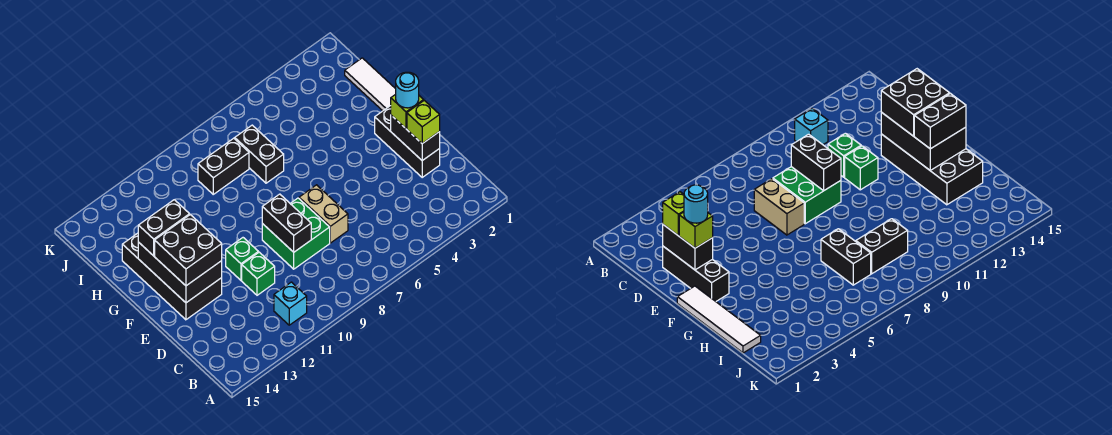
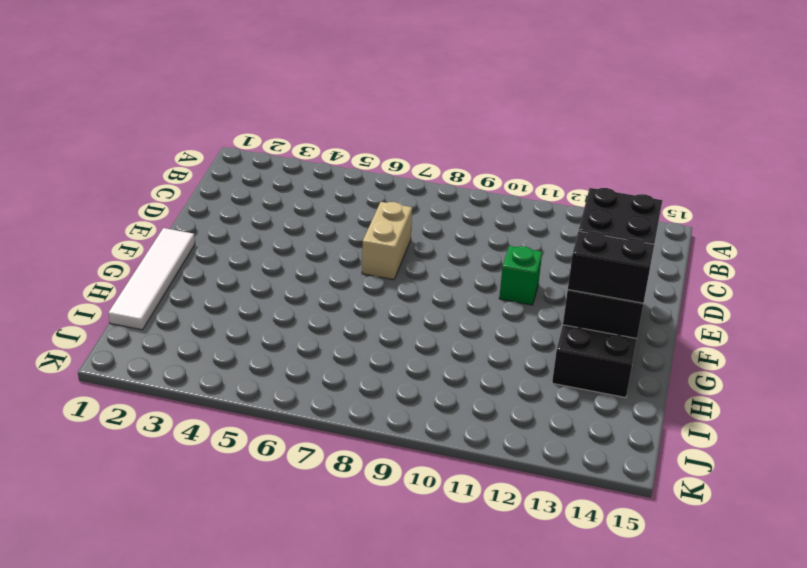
none -> cyan 1x1 brick [274,282,307,325]
none -> black 1x3 brick [375,106,440,177]
none -> green 2x2 brick [262,198,330,269]

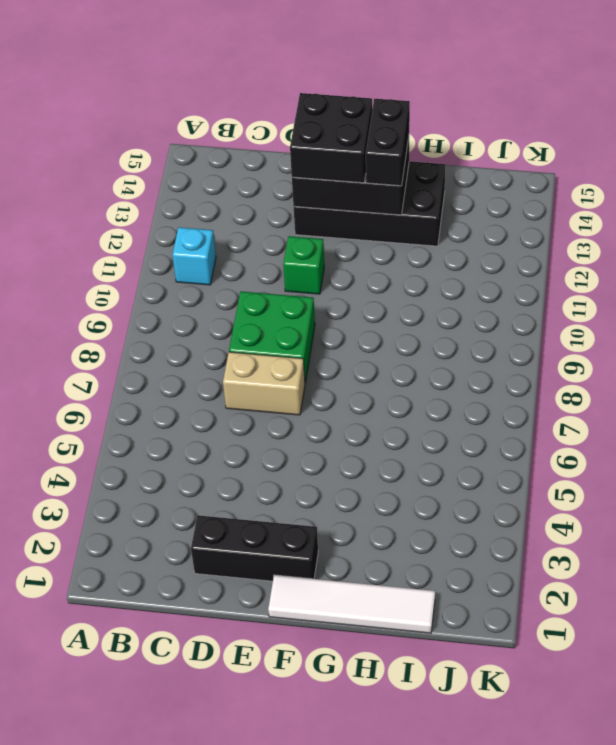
none -> green 1x1 brick [242,252,275,295]
none -> black 1x2 brick [235,125,284,183]
none -> black 1x2 brick [198,138,249,194]

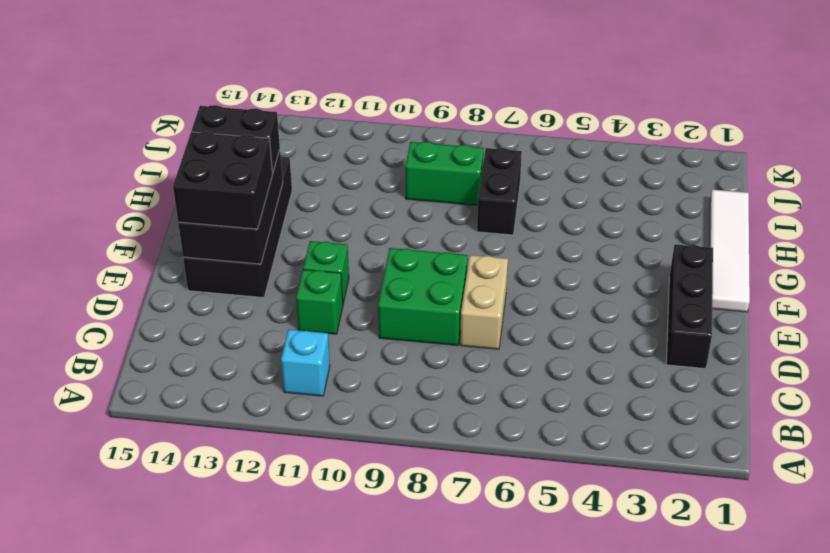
green 1x2 brick [405,142,484,205] -> black 1x2 brick [198,138,249,194]
none -> black 1x2 brick [391,115,440,161]
none -> black 1x2 brick [262,194,311,252]
none -> lime 1x1 brick [407,100,440,144]

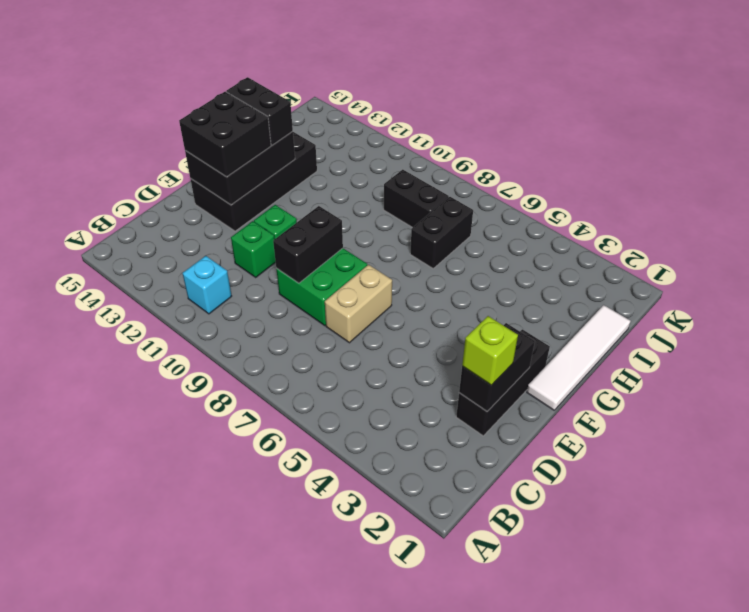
none -> lime 1x1 brick [391,94,424,129]
none -> cyan 1x1 round brick [396,72,419,108]

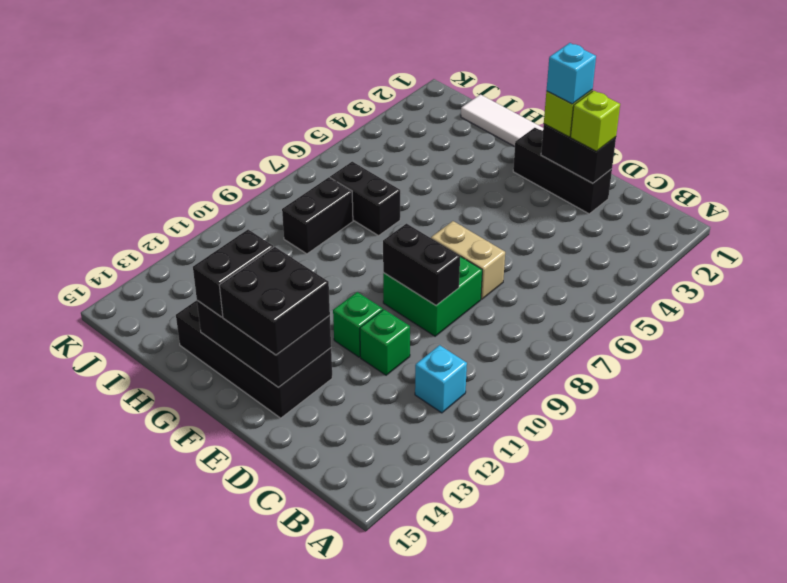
cyan 1x1 brick [546,43,596,104] -> cyan 1x1 round brick [396,72,419,108]

